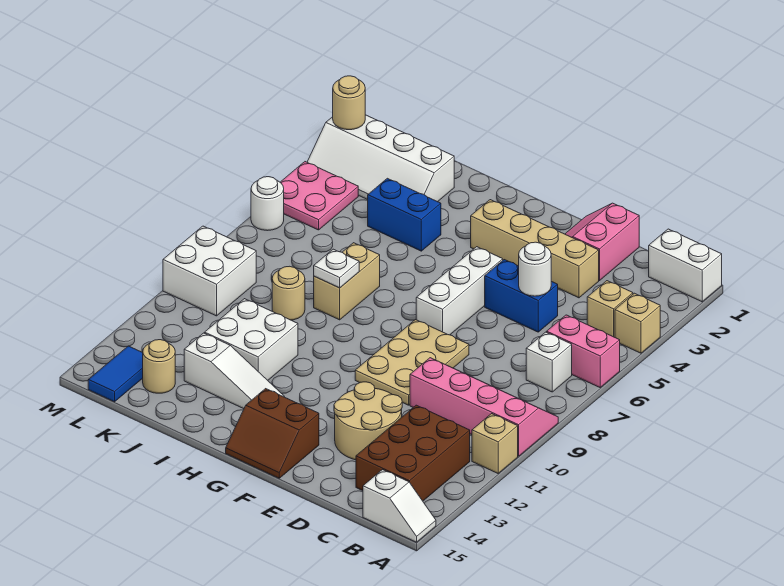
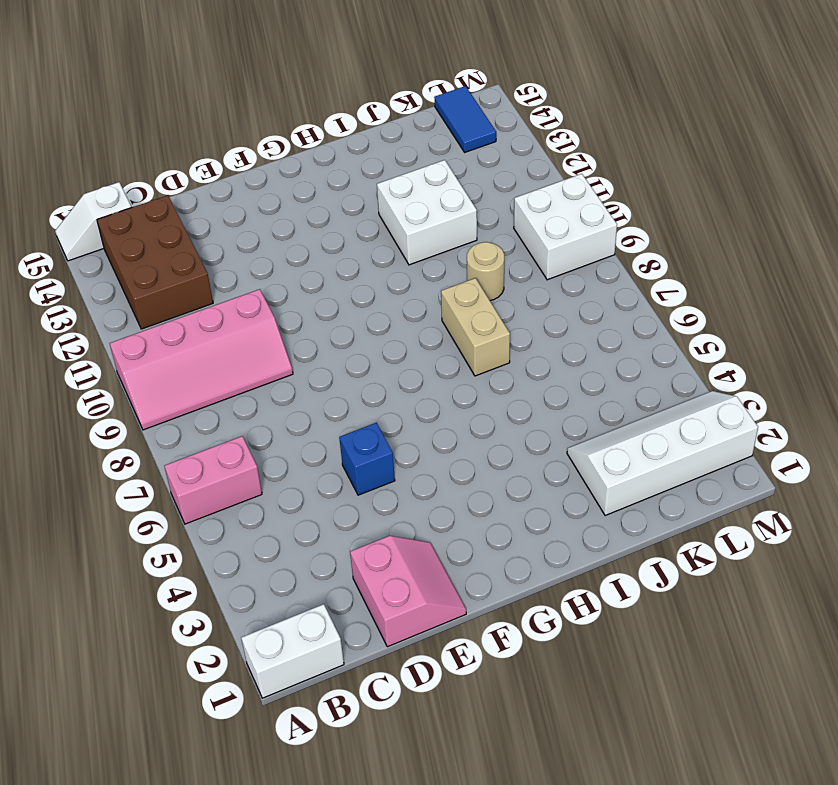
blue 1x1 brick [339,423,395,495] -> blue 1x2 brick [485,260,558,332]
none -> tan 1x1 brick [615,293,660,353]
none -> tan 1x1 brick [472,414,518,473]
none -> tan 1x1 brick [587,281,633,337]
none -> white 1x1 brick [526,332,572,392]

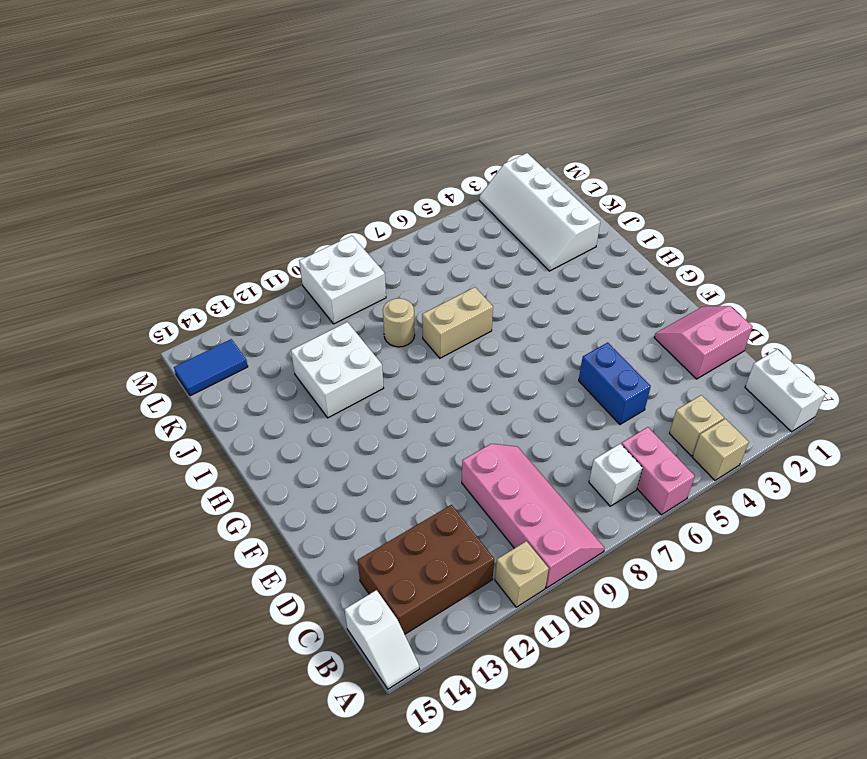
none -> tan 1x4 brick [471,200,599,298]
none -> tan 2x2 round brick [334,382,402,460]
none -> tan 2x3 plate [355,320,469,405]
none -> white 1x3 brick [416,247,503,335]

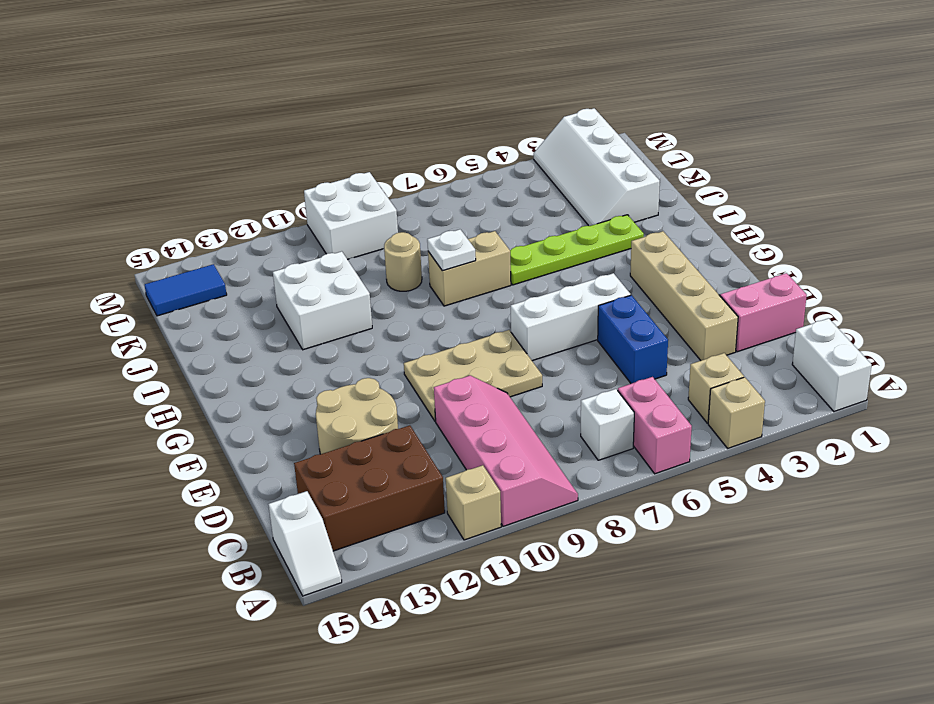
lime 1x4 plate [510,215,644,285] -> blue 1x2 brick [368,178,441,251]
none -> brown 2x2 slope [226,389,319,478]
none -> white 1x3 slope [184,333,285,409]
none -> tan 1x1 round brick [143,340,175,393]
none -> pink 2x2 plate [280,162,358,230]

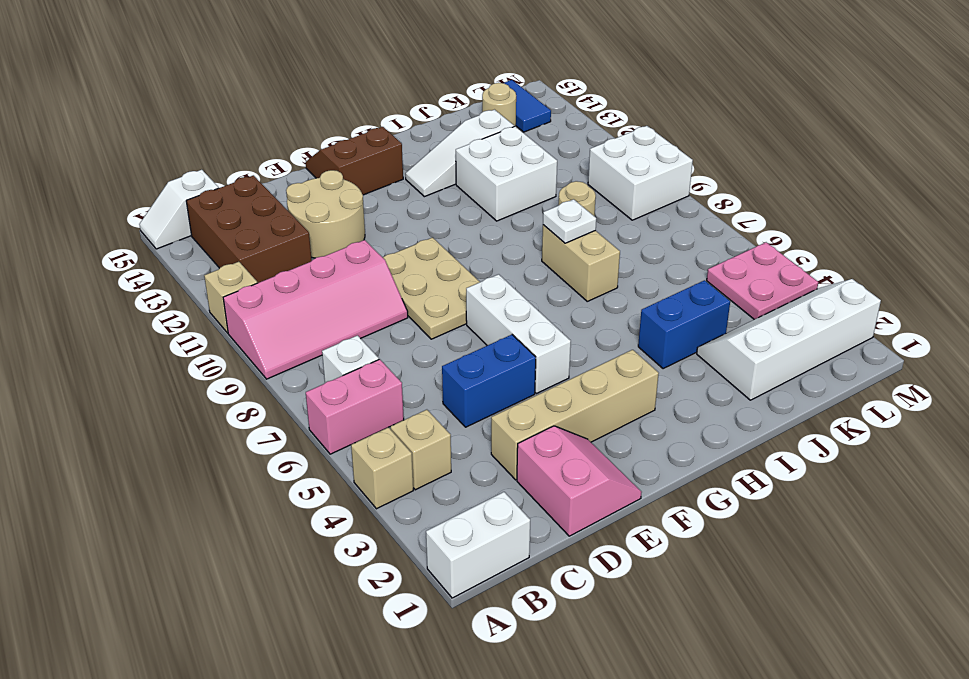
none -> white 1x1 round brick [251,177,284,231]
none -> white 1x1 round brick [519,242,551,296]
none -> tan 1x1 round brick [333,76,365,130]

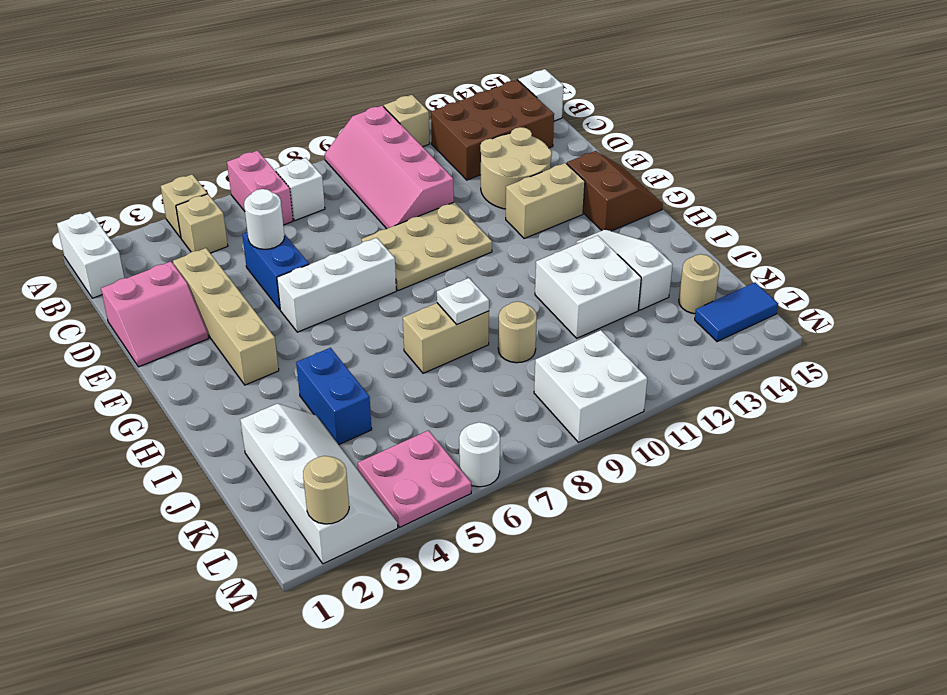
tan 1x2 brick [506,163,585,238] -> none

